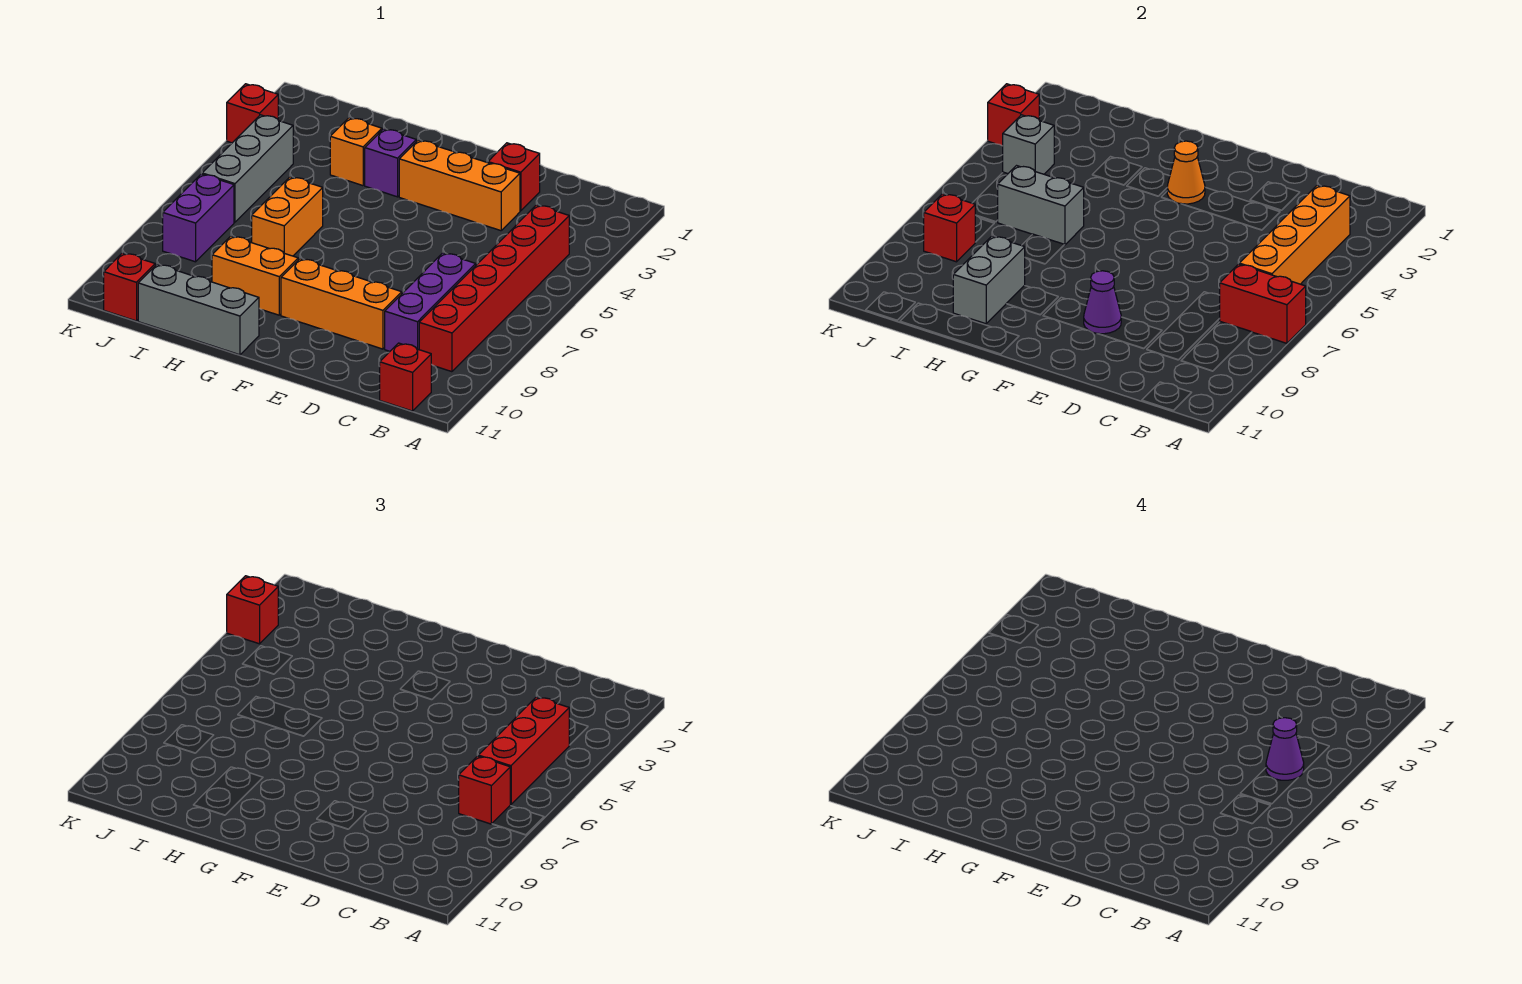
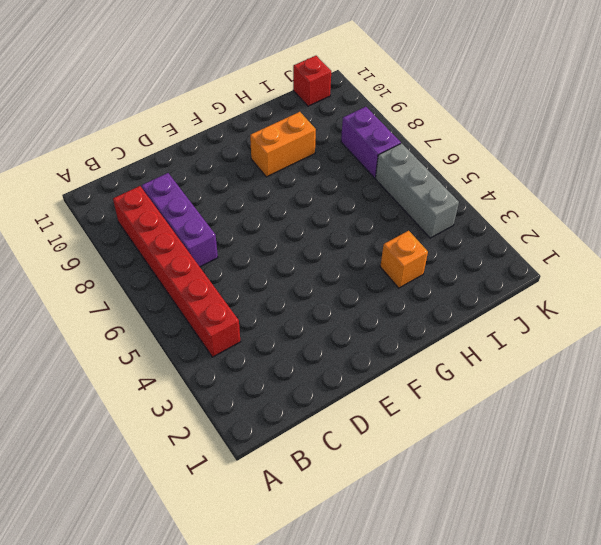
none -> red 1x1 brick [380,343,431,411]
none -> red 1x1 brick [488,143,540,211]
none -> orange 1x3 brick [399,140,520,231]

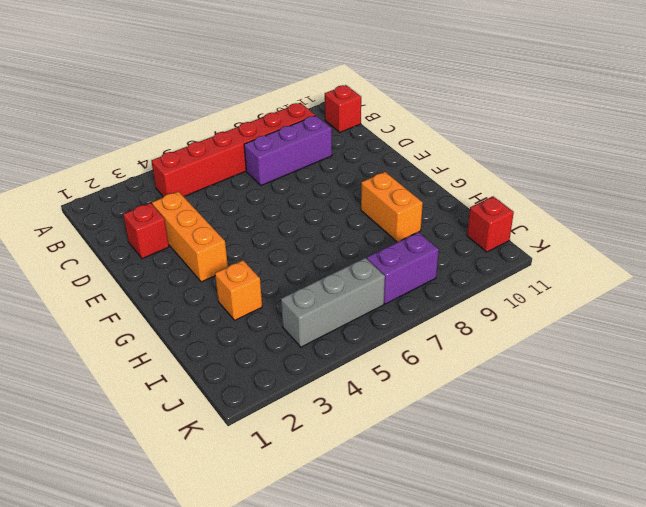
none -> orange 1x3 brick [281,259,402,349]
none -> purple 1x1 brick [365,129,416,197]
none -> grey 1x3 brick [138,264,259,355]

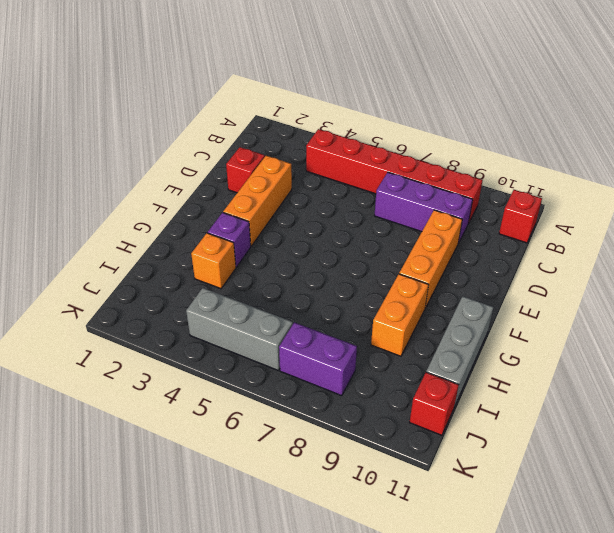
none -> orange 1x2 brick [252,177,323,256]
none -> red 1x1 brick [227,84,278,143]
none -> red 1x2 brick [1219,264,1306,343]

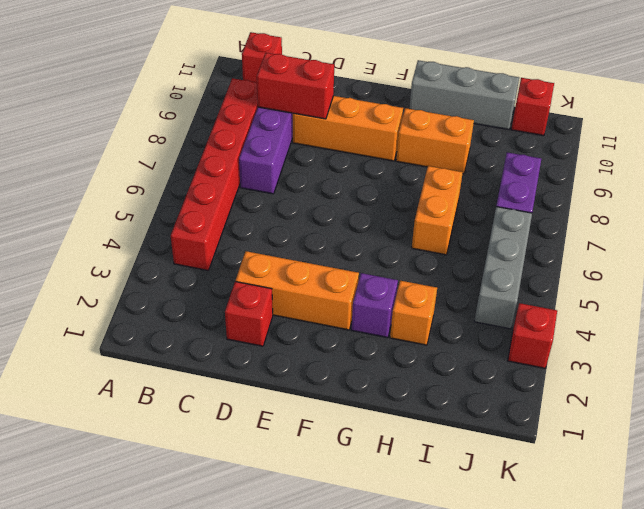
red 1x2 brick [257,53,334,119] -> red 1x2 brick moved to [1219,264,1306,343]
none -> orange 1x4 brick [1239,185,1350,284]
none -> purple 1x1 cone [1084,271,1121,334]
none -> orange 1x1 cone [1167,141,1205,204]

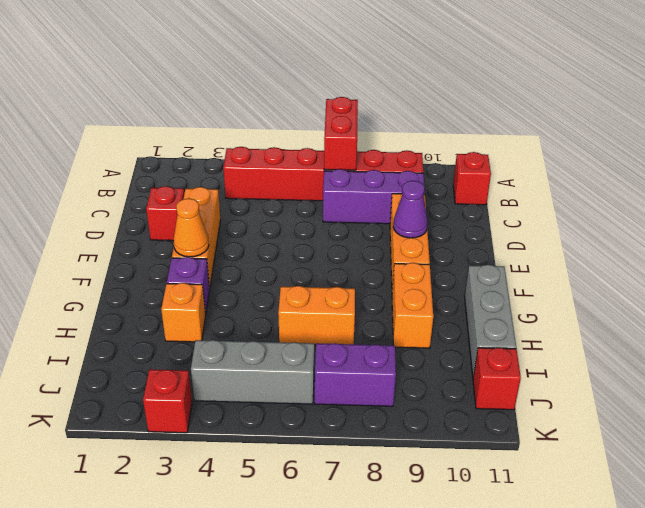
none -> orange 1x4 brick [1239,185,1350,284]
none -> grey 1x2 brick [998,166,1084,245]
none -> grey 1x2 brick [953,236,1025,324]

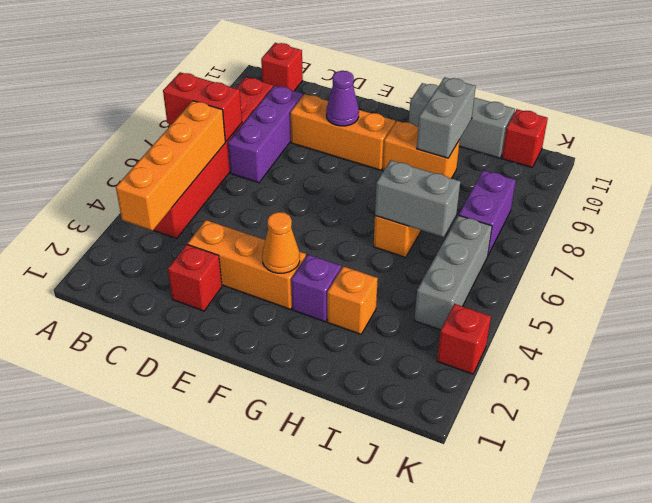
none -> grey 1x1 brick [1003,115,1054,174]
none -> red 1x1 brick [924,194,975,262]
none -> red 1x1 brick [988,84,1039,146]

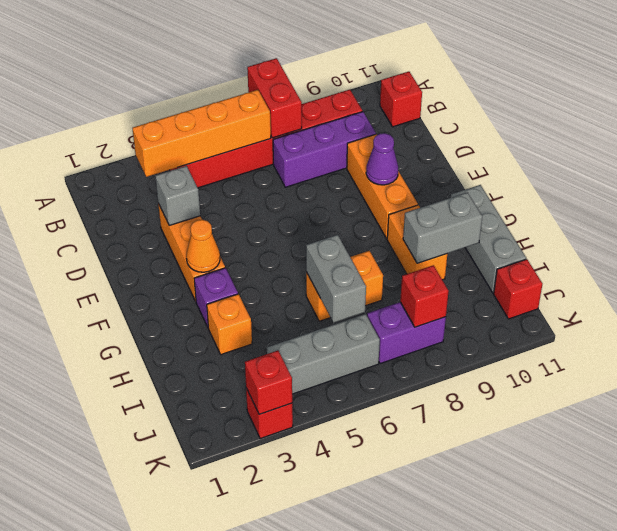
grey 1x1 brick [155,166,200,225] -> grey 1x1 brick moved to [1003,115,1054,174]
none -> red 1x1 brick [488,143,540,211]
none -> red 1x3 brick [478,697,569,804]
none -> red 1x1 brick [459,756,510,824]

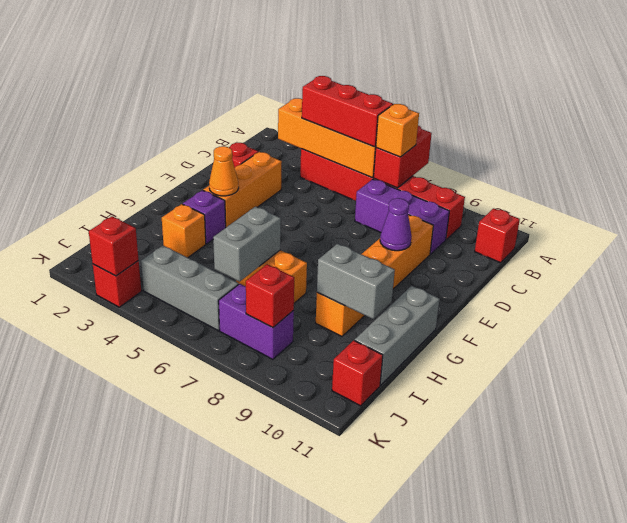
orange 1x1 brick [376,104,419,157] -> red 1x1 brick [459,756,510,824]
none -> grey 1x1 brick [1003,115,1054,174]
none -> red 1x1 brick [227,576,278,644]
none -> purple 1x1 cone [1266,718,1304,780]

